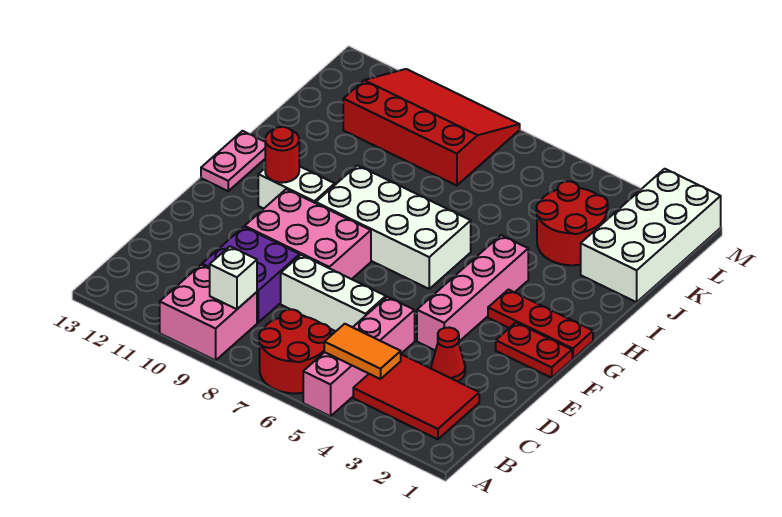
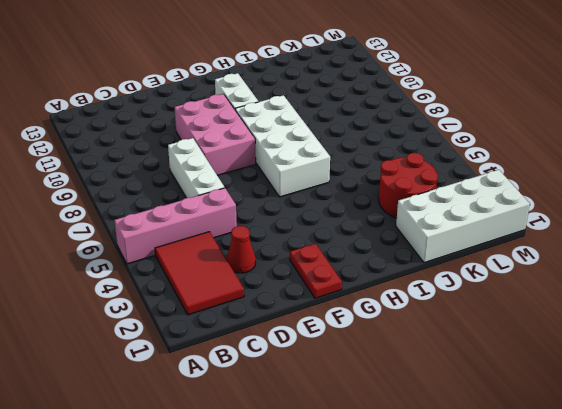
none -> red 2x2 round brick [259,309,330,393]
none -> pink 2x2 brick [160,265,257,360]
none -> purple 2x2 brick [202,227,300,323]

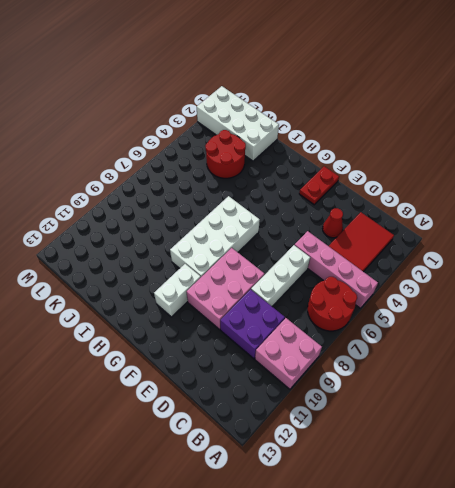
none -> pink 1x4 brick [417,235,528,351]
none -> red 1x3 plate [488,290,593,359]
none -> pink 1x2 plate [201,131,265,191]

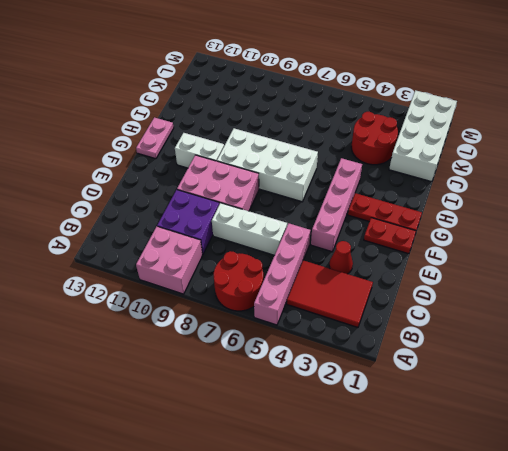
none -> red 3x4 slope [343,69,520,186]
none -> orange 1x2 tile [324,324,401,379]
none -> white 1x1 brick [210,246,257,309]

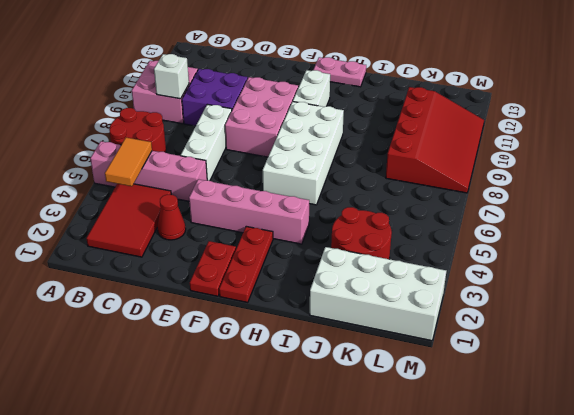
none -> red 1x1 round brick [265,127,299,183]

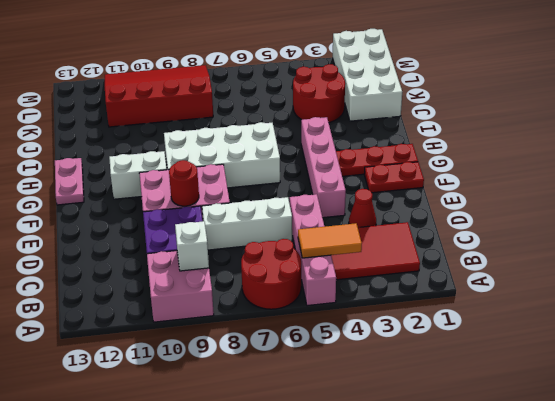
red 1x1 round brick [169,160,199,206] -> red 1x1 round brick moved to [265,127,299,183]

